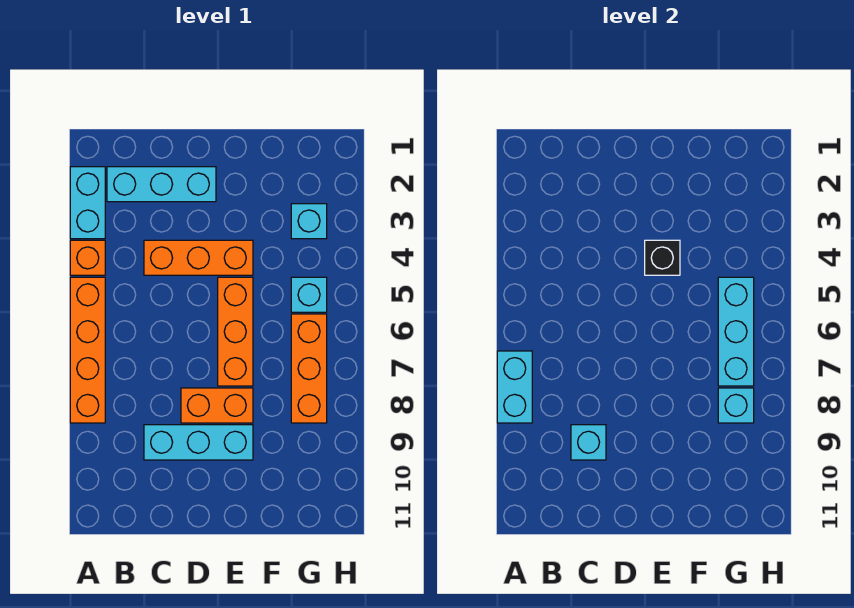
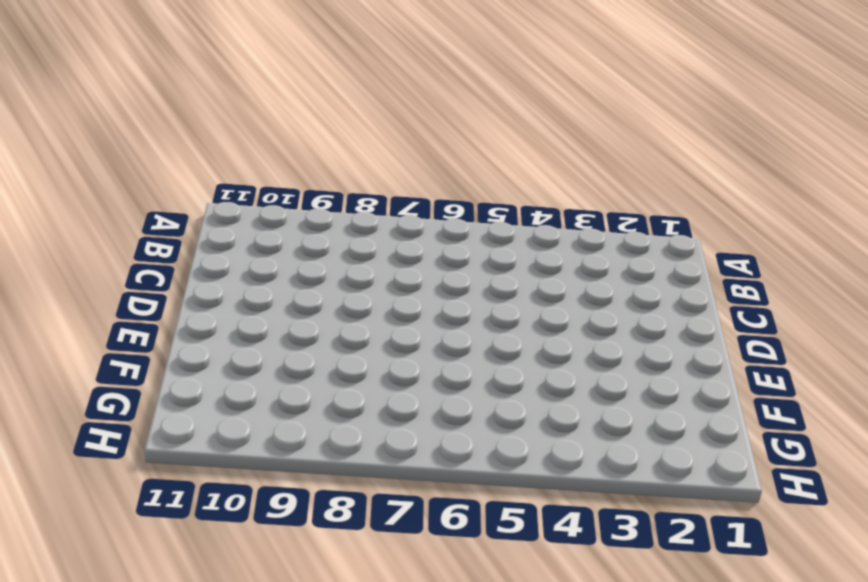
none -> cyan 1x2 brick [70,167,105,239]
none -> orange 1x1 brick [70,240,105,275]
none -> orange 1x4 brick [70,277,105,423]

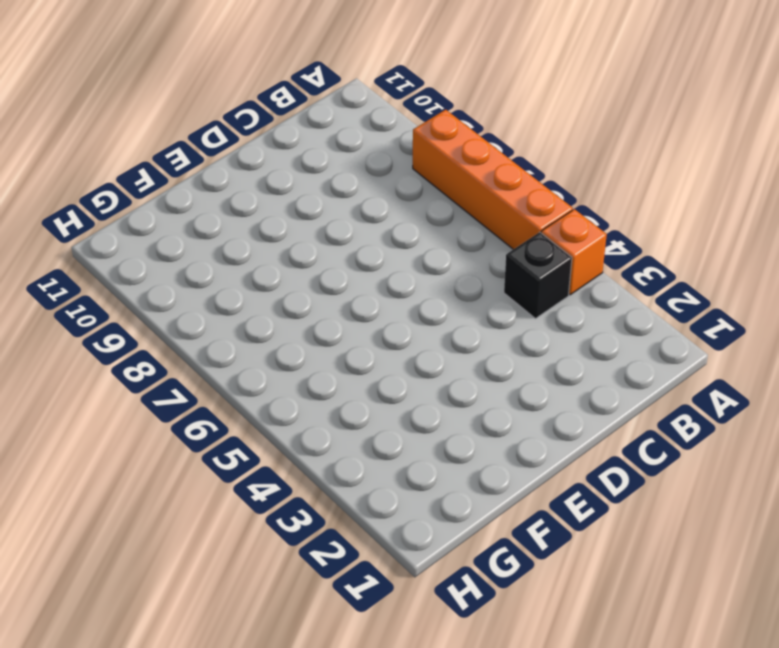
black 1x1 brick [504,232,572,319] -> black 1x1 brick moved to [645,240,680,275]
none -> cyan 1x2 brick [70,167,105,239]
none -> cyan 1x3 brick [107,167,216,202]
none -> orange 1x3 brick [144,240,253,275]

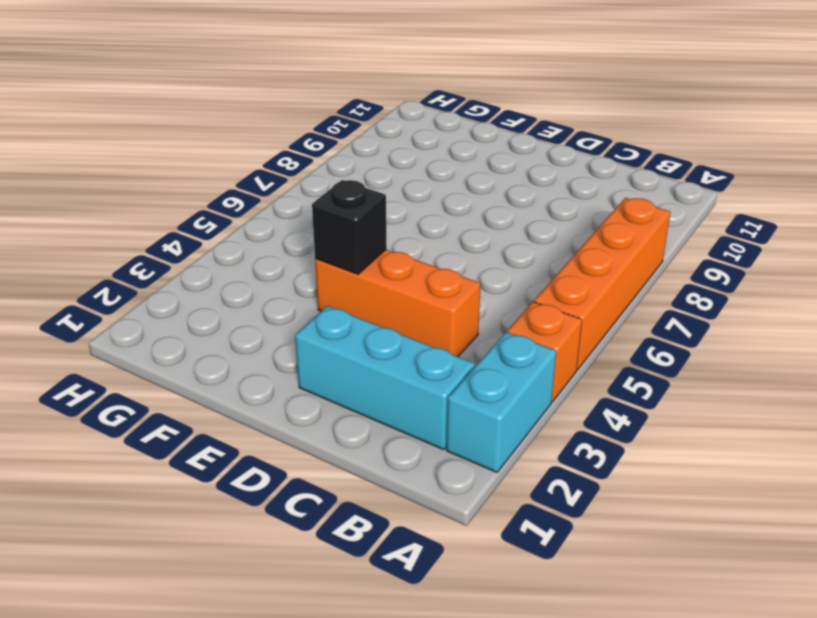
none -> cyan 1x3 brick [144,425,253,460]
none -> orange 1x2 brick [181,388,253,423]
none -> orange 1x3 brick [218,277,253,386]

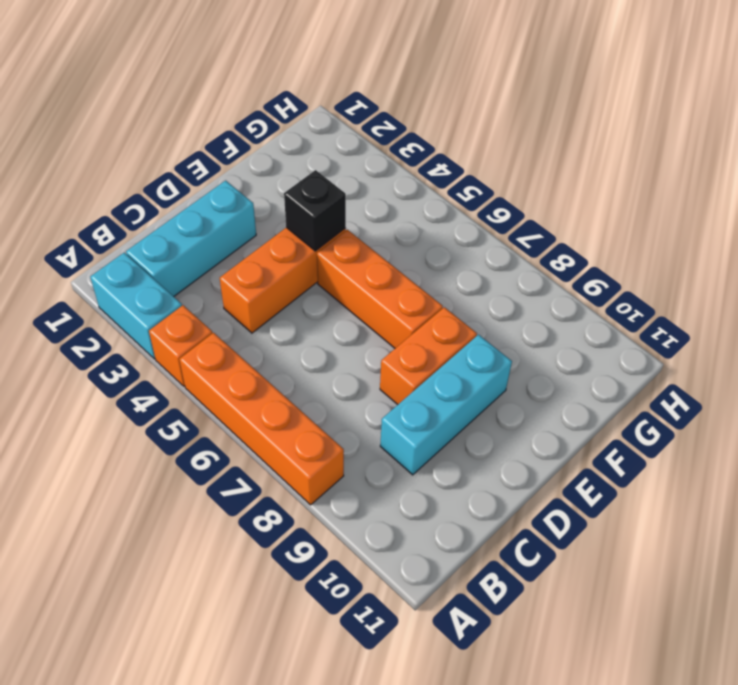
none -> cyan 1x1 brick [291,204,327,239]
none -> cyan 1x1 brick [291,277,327,312]
none -> orange 1x3 brick [291,314,327,423]

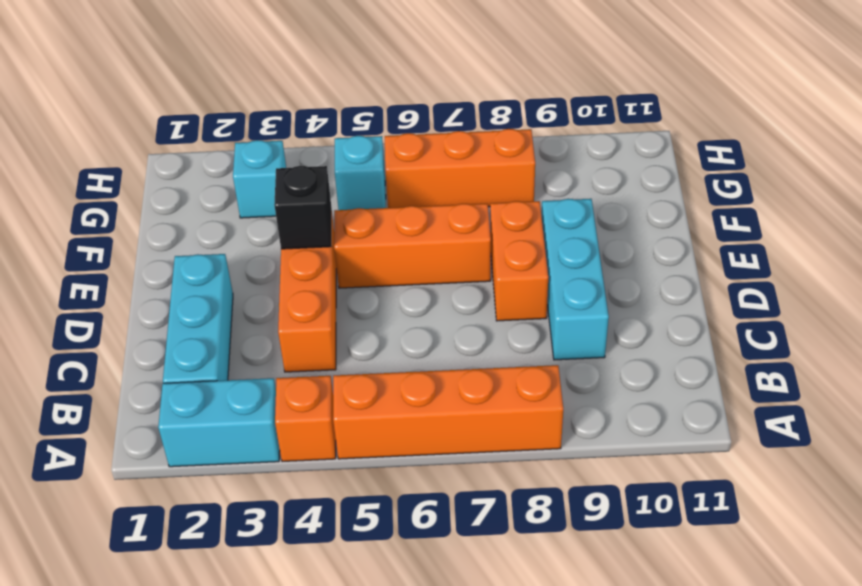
none -> cyan 1x2 brick [497,351,532,423]
none -> cyan 1x1 brick [571,425,606,460]
none -> cyan 1x3 brick [718,277,754,386]

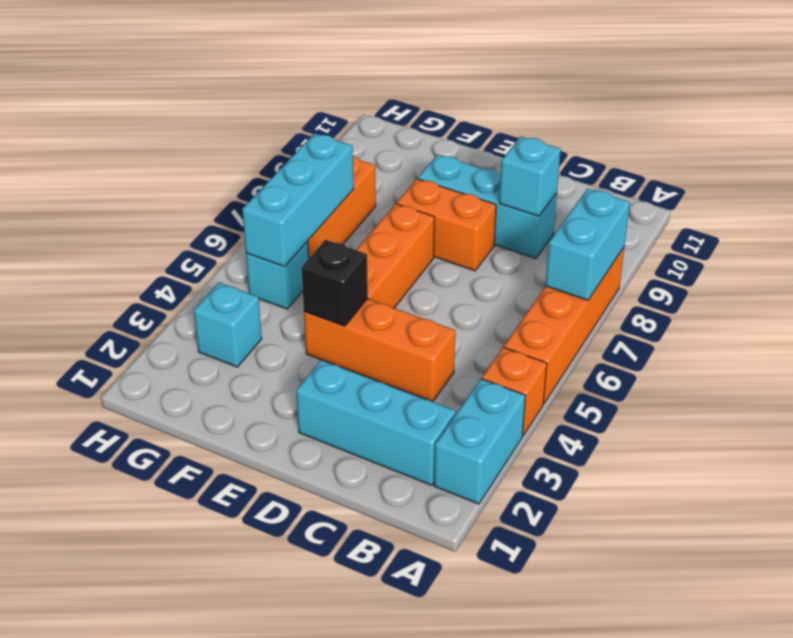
none -> cyan 1x1 brick [718,388,754,423]

